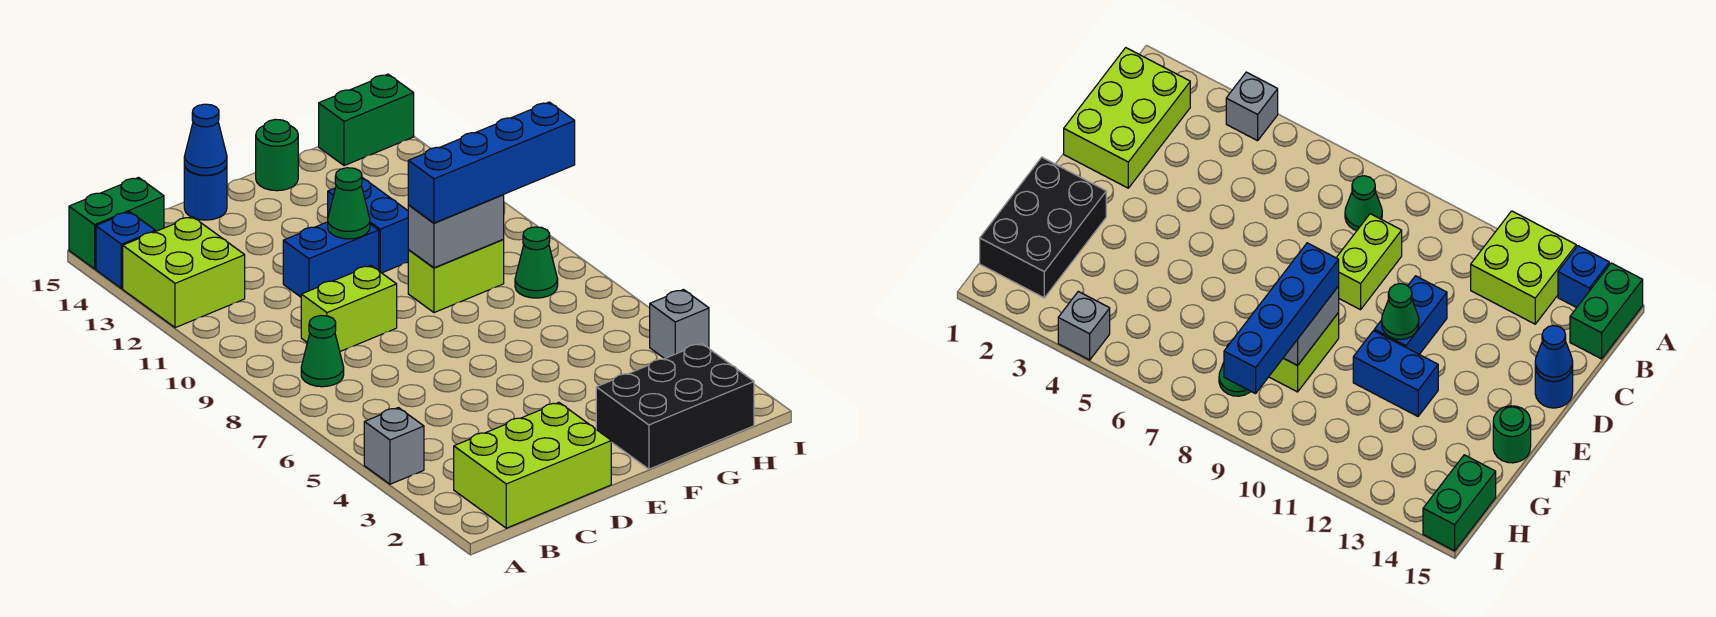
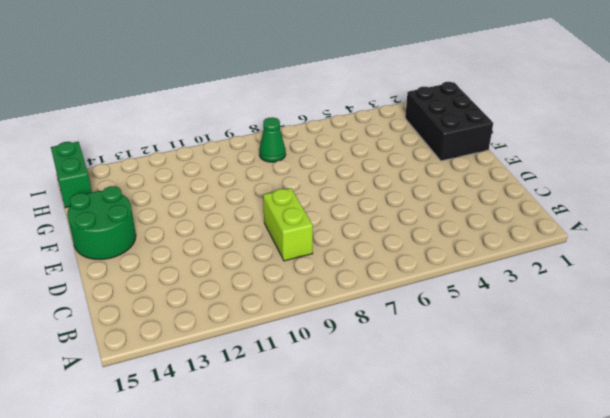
green 2x2 round brick [67,186,136,259] -> green 1x1 round brick [256,119,298,191]
none -> grey 1x1 brick [364,408,424,484]
none -> lime 2x2 brick [123,217,245,328]
none -> blue 1x1 brick [96,212,155,288]

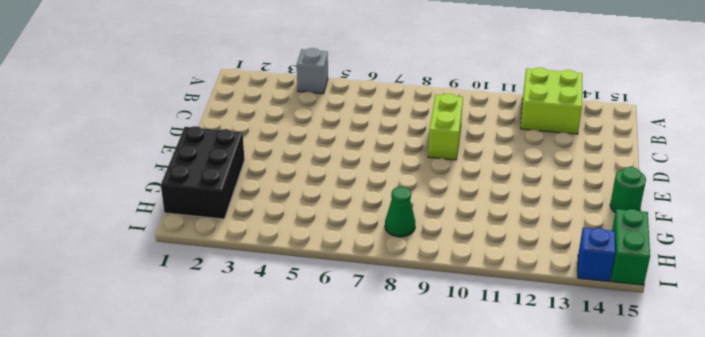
blue 1x1 brick [578,228,615,282] -> blue 1x1 brick moved to [96,212,155,288]
none -> green 1x2 brick [69,178,164,269]
none -> lime 2x3 brick [454,403,611,528]
none -> green 1x1 cone [301,316,344,387]

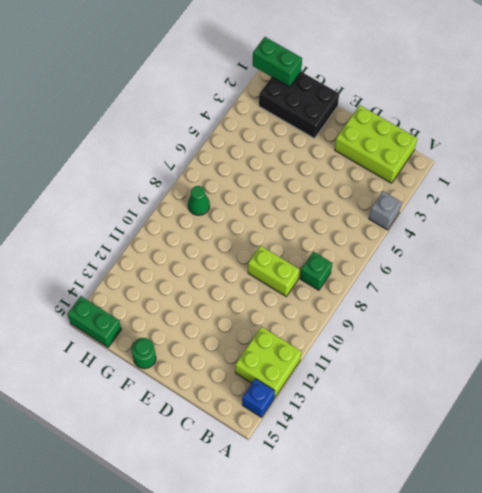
green 1x1 brick [300,251,332,290] -> green 1x1 cone [301,316,344,387]
green 1x2 brick [253,37,302,87] -> green 1x2 brick moved to [69,178,164,269]
none -> blue 1x2 brick [283,222,379,297]
none -> blue 1x1 round brick [184,165,227,220]
none -> lime 1x2 brick [408,240,504,313]

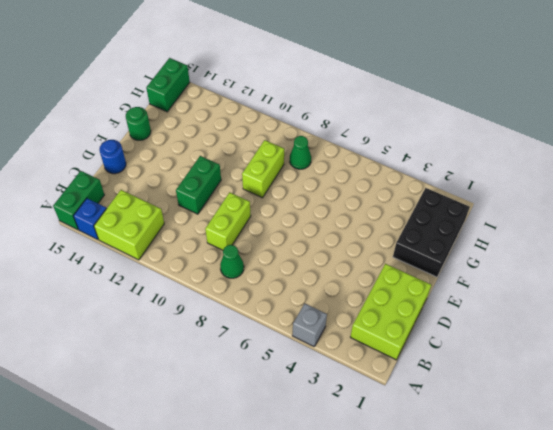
green 1x2 brick [176,156,221,214] -> blue 1x2 brick [283,222,379,297]
none -> blue 1x2 brick [328,178,409,273]
none -> grey 1x1 brick [650,290,709,359]
none -> blue 1x1 cone [184,104,227,175]

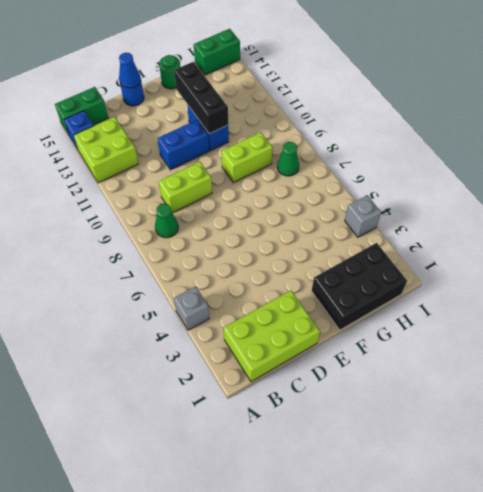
black 1x3 brick [174,62,228,134] -> none
none -> green 1x1 cone [328,168,370,239]
none -> grey 1x2 brick [408,195,504,268]
none -> blue 1x4 brick [408,102,575,223]

